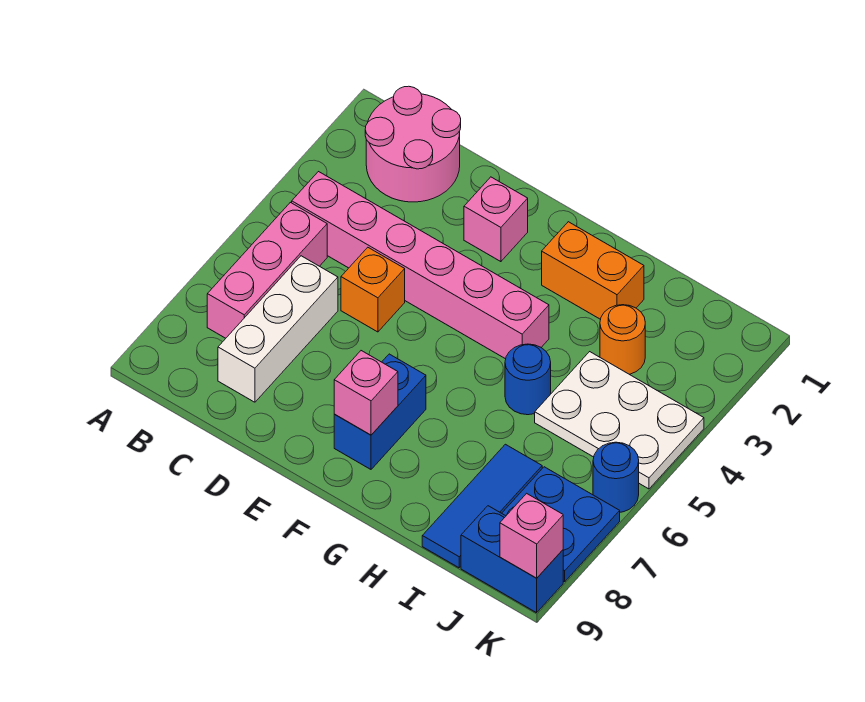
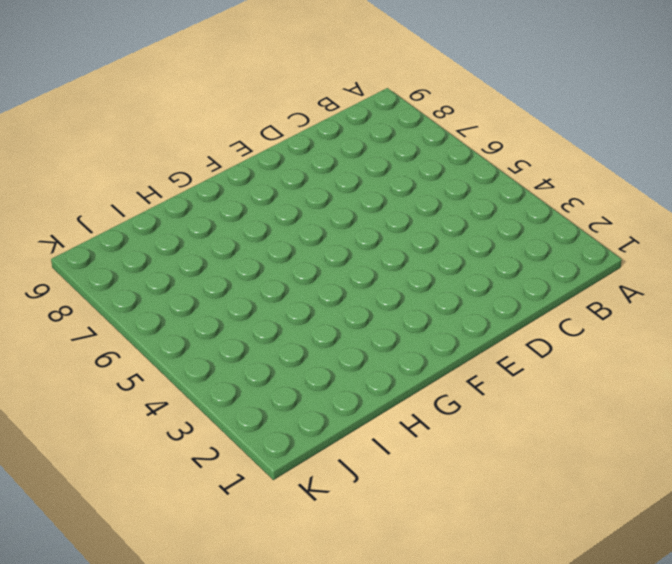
none -> pink 2x2 round brick [365,86,461,202]
none -> pink 1x6 brick [292,172,549,359]
none -> pink 1x3 brick [207,202,327,338]

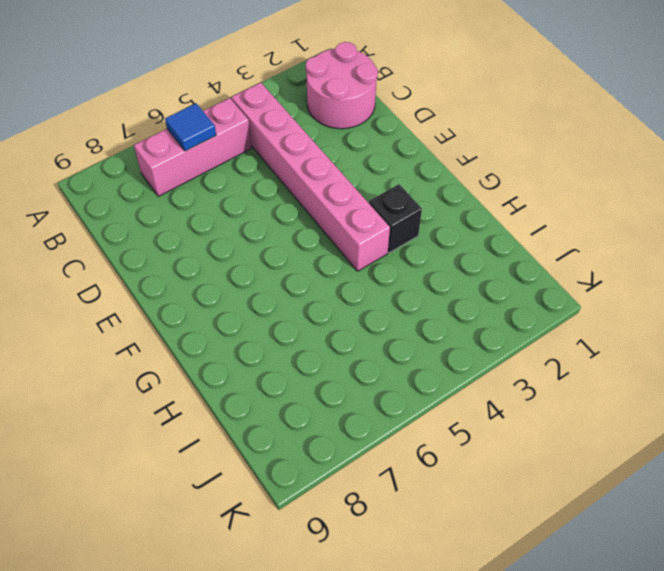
blue 1x1 tile [165,103,216,151] -> none
black 1x1 brick [369,184,422,253] -> none
none -> white 1x3 brick [218,256,338,402]
none -> orange 1x1 brick [341,248,405,332]
none -> pink 1x1 brick [464,177,528,262]

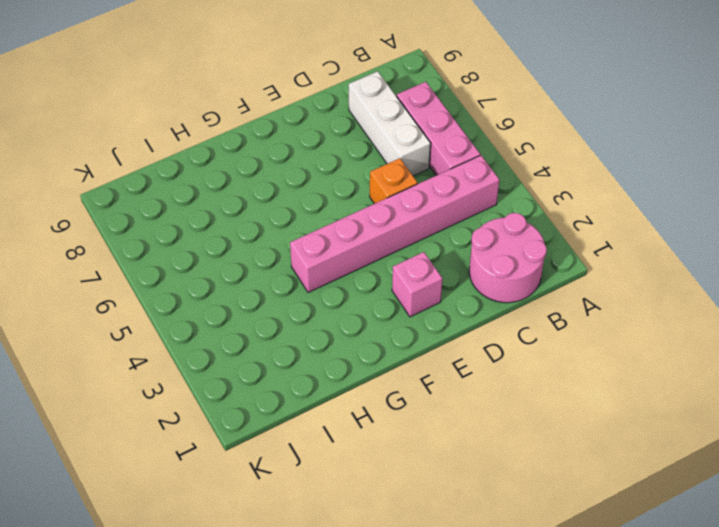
none -> blue 1x2 brick [334,354,426,469]
none -> orange 1x2 brick [542,222,644,319]
none -> blue 1x1 round brick [505,344,551,415]

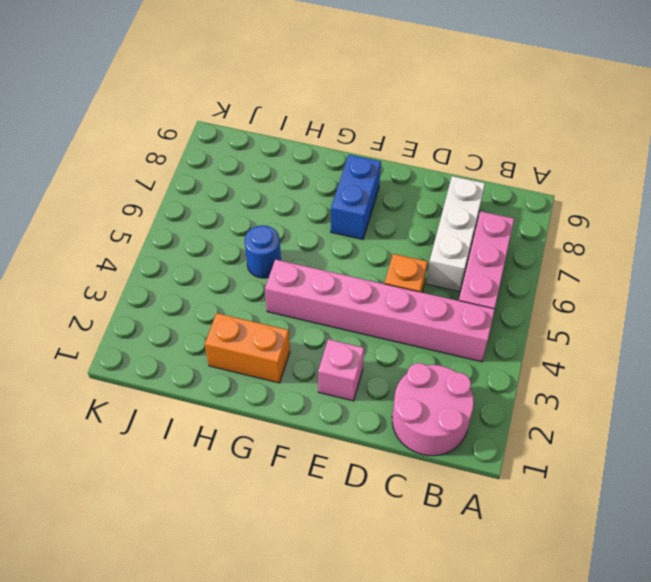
none -> orange 1x1 round brick [600,305,645,374]
none -> white 2x3 plate [535,352,704,489]
none -> blue 1x3 tile [422,444,542,568]

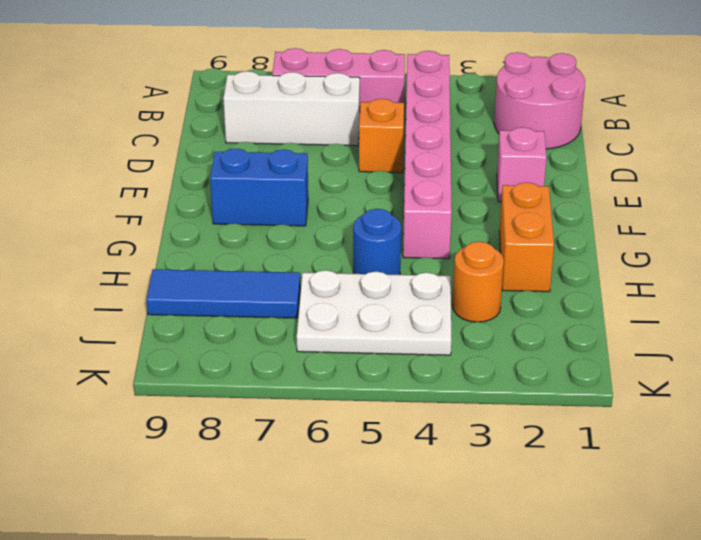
white 2x3 plate [297,270,451,355] -> white 2x3 plate turned to [535,352,704,489]
none -> blue 2x2 plate [502,467,620,582]
none -> blue 1x2 brick [461,506,563,613]
none -> blue 1x1 round brick [593,442,639,512]

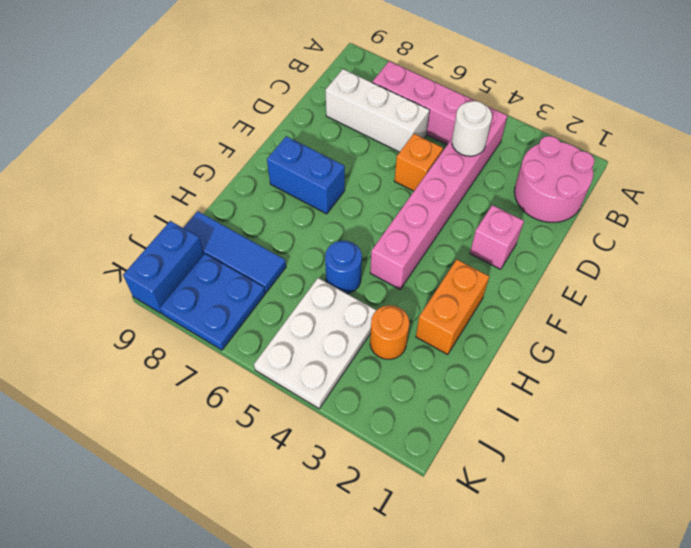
white 1x1 round brick [452,101,492,156] -> none
none -> blue 1x1 round brick [593,442,639,512]
none -> pink 1x1 brick [334,351,398,435]
none -> pink 1x1 brick [500,493,563,578]

